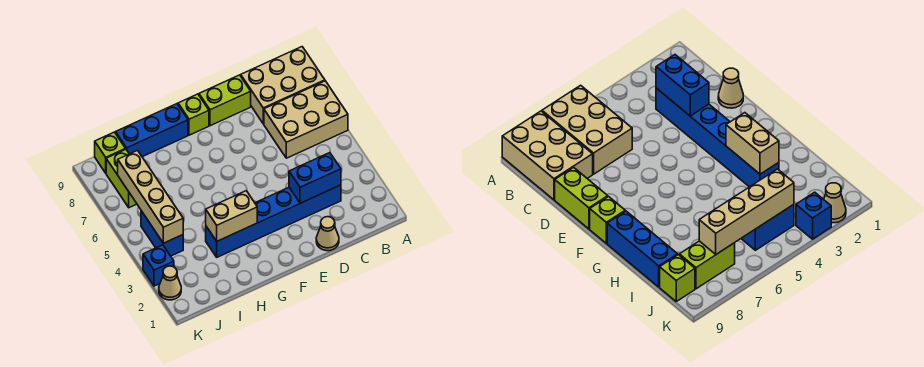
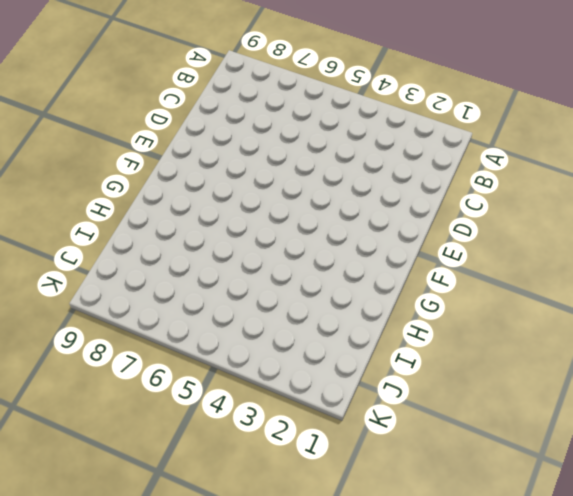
none -> tan 2x3 brick [264,81,348,158]
none -> tan 2x3 brick [241,47,325,124]
none -> blue 1x6 brick [206,185,341,257]

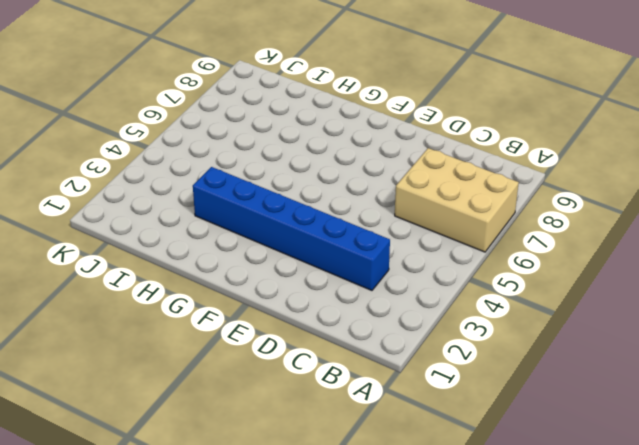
none -> tan 2x3 brick [241,47,325,124]
none -> tan 1x1 cone [316,217,339,251]
none -> lime 1x2 brick [199,75,251,126]

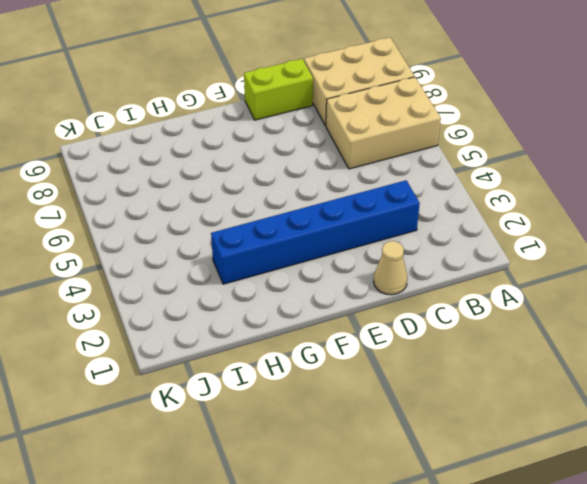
none -> lime 1x1 brick [178,94,209,135]
none -> blue 1x3 brick [116,104,188,157]
none -> blue 1x2 brick [141,211,183,256]

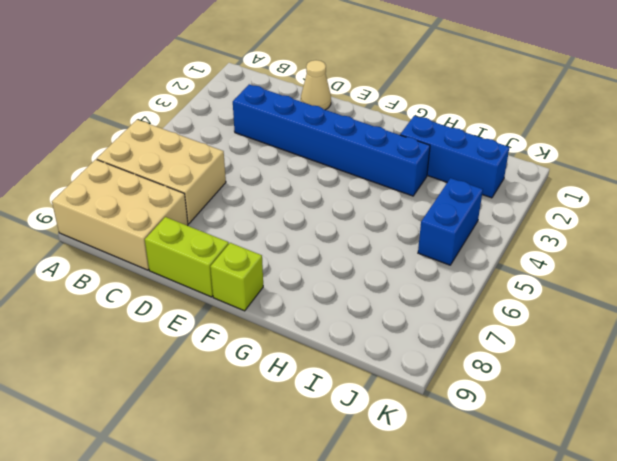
blue 1x3 brick [400,116,509,198] -> blue 1x3 brick moved to [116,104,188,157]
none -> lime 1x2 brick [106,150,137,208]
none -> lime 1x1 brick [95,132,126,173]
none -> tan 1x1 cone [159,266,181,300]

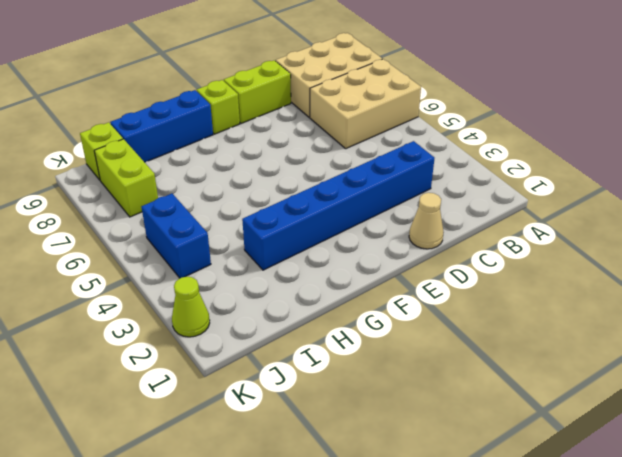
lime 1x1 cone [172,277,210,337] -> tan 1x1 cone [159,266,181,300]
none -> blue 1x1 brick [143,245,174,286]
none -> blue 1x2 brick [289,153,341,203]
none -> tan 1x2 brick [206,191,257,241]

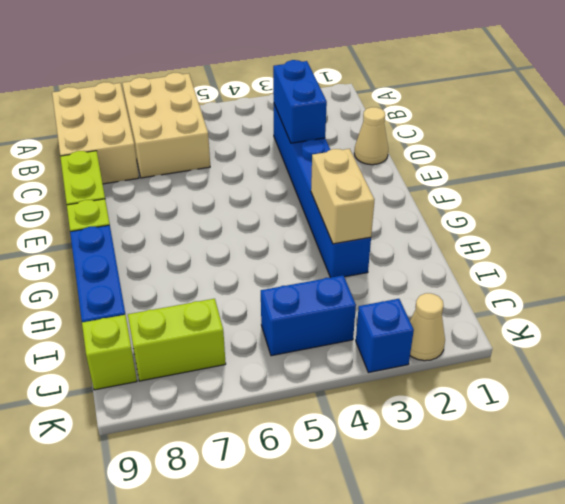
none -> tan 1x4 brick [118,150,183,243]

